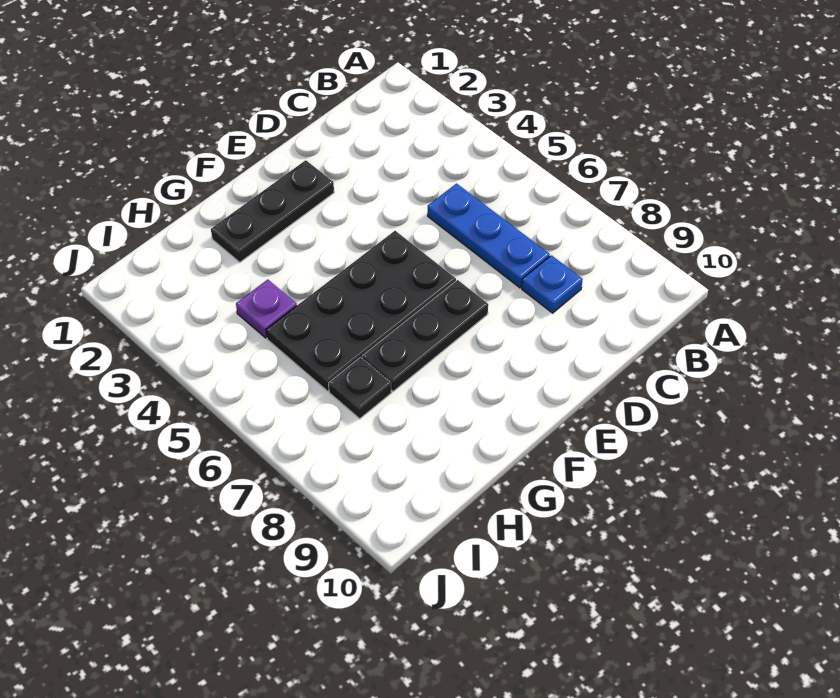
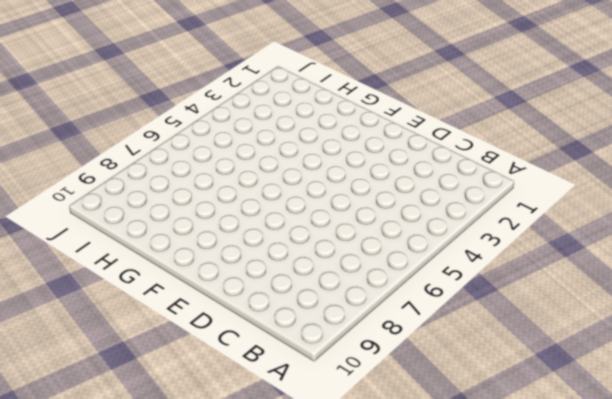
none -> blue 1x3 plate [428,184,550,288]
none -> blue 1x1 plate [522,255,583,313]

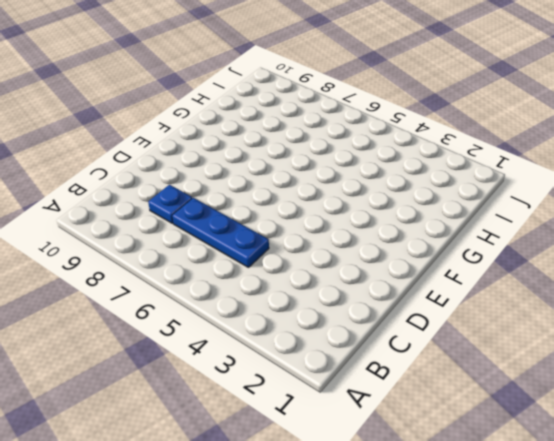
none -> black 1x3 plate [211,160,334,262]
none -> black 2x4 plate [266,231,456,391]

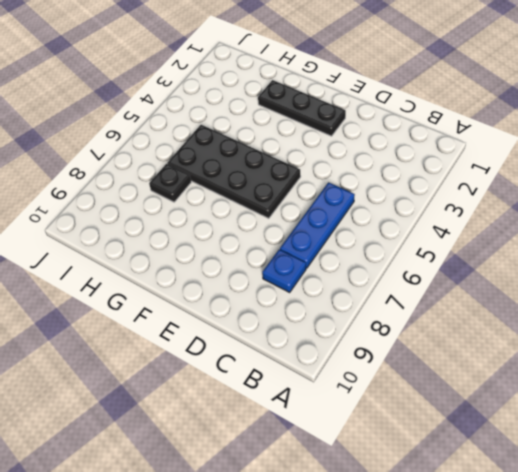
none -> black 1x3 plate [362,280,488,391]
none -> purple 1x1 plate [236,280,297,338]

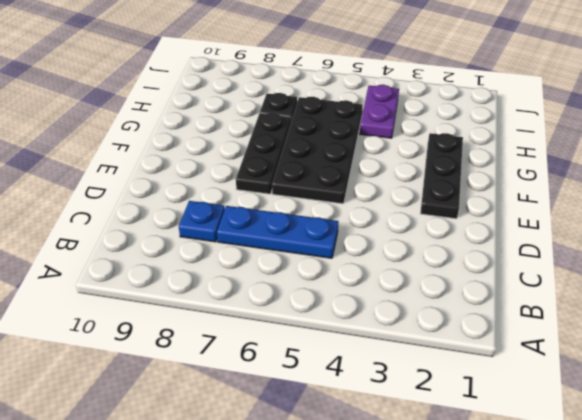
purple 1x2 plate [360,85,399,138] -> purple 1x1 plate [236,280,297,338]

